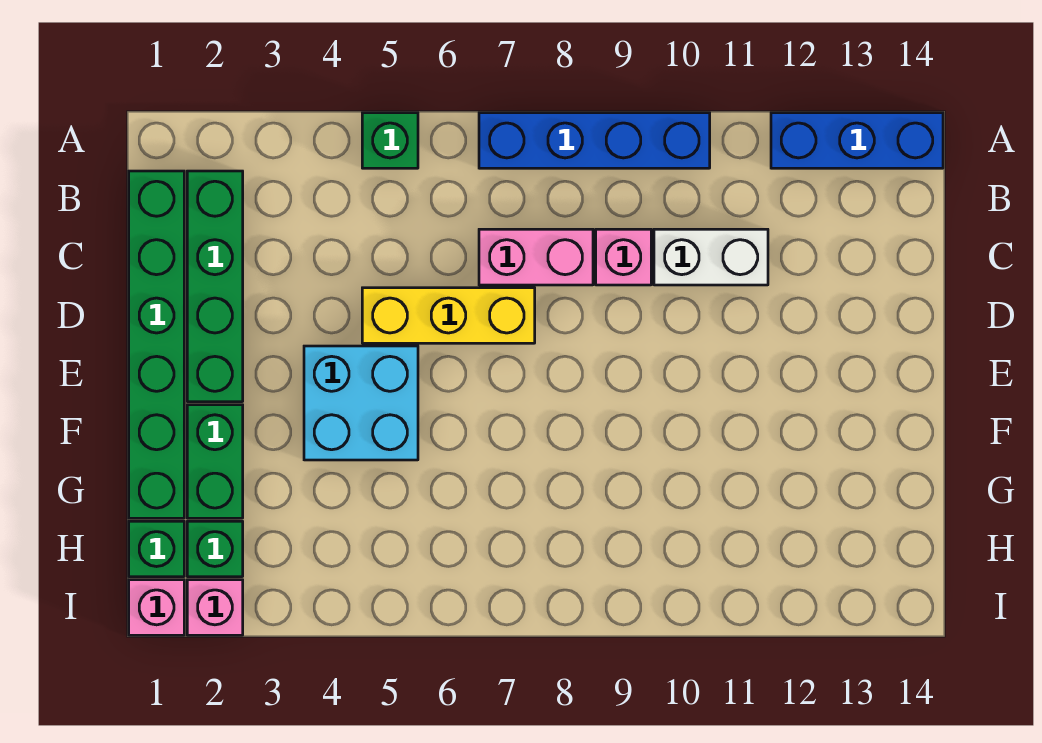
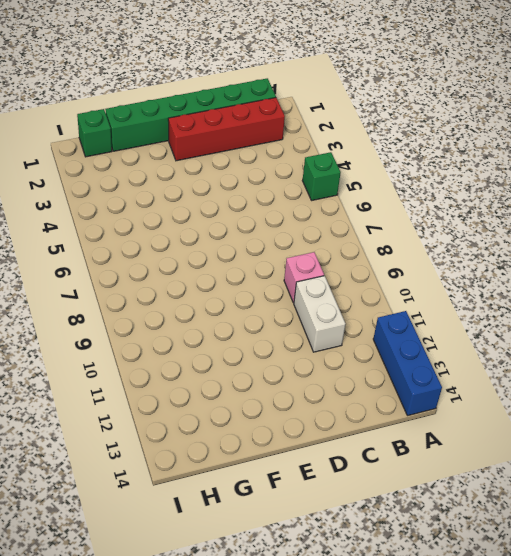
red 1x4 brick [168,98,285,161] -> green 1x4 brick [187,171,243,402]
none -> blue 1x4 brick [479,113,710,168]
none -> pink 1x2 brick [479,229,593,285]
none -> yellow 1x3 brick [362,288,535,343]

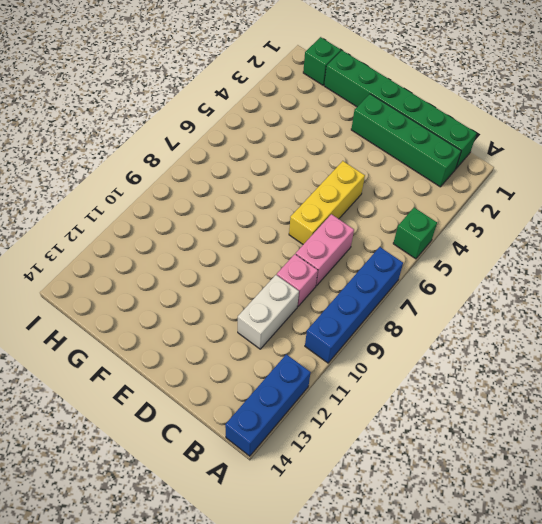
none -> cyan 2x2 brick [304,346,418,460]
none -> green 1x2 brick [187,405,243,518]
none -> green 1x1 brick [187,521,243,577]

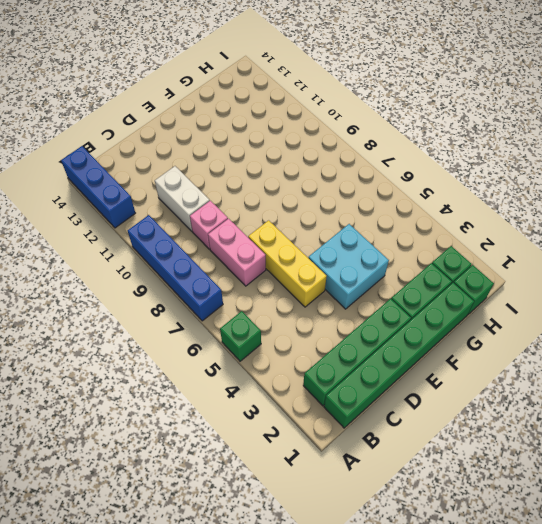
none -> pink 1x1 brick [129,580,184,635]
none -> pink 1x1 brick [187,580,243,635]

